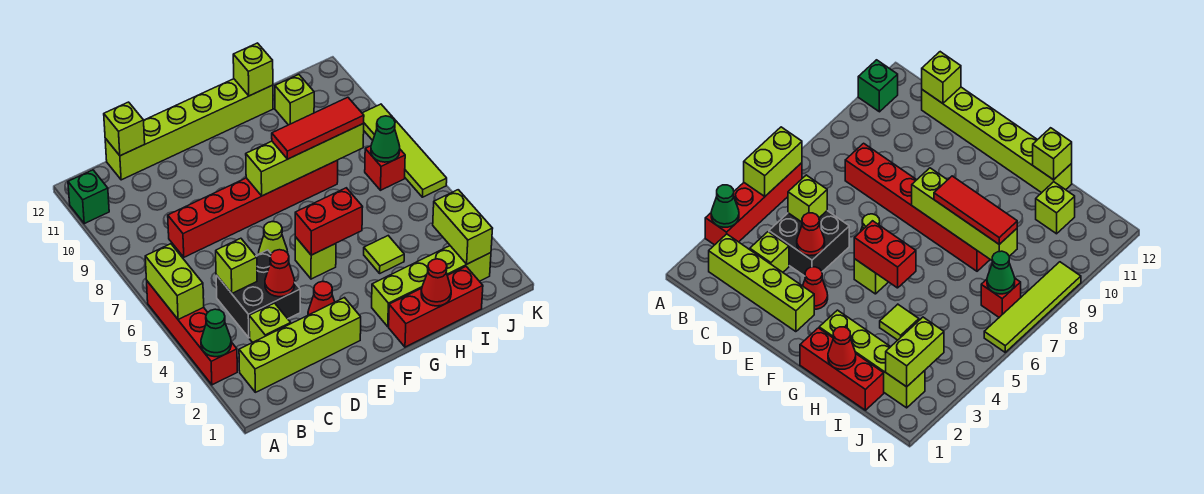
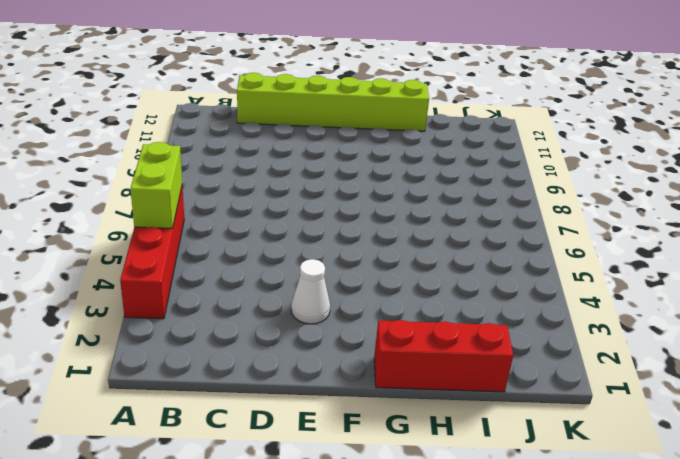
white 1x1 cone [291,259,330,324] -> red 1x1 cone [308,281,335,315]
none -> green 1x1 brick [68,170,109,224]
none -> lime 1x4 brick [239,298,361,392]
none -> lime 1x1 brick [249,303,291,342]

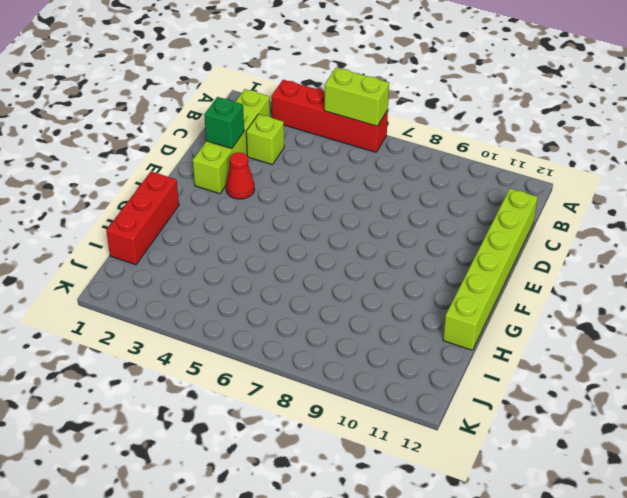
green 1x1 brick [204,97,244,149] -> green 1x1 brick moved to [68,170,109,224]
none -> black 2x2 brick [216,250,300,338]
none -> red 1x6 brick [168,160,338,257]
none -> lime 1x1 cone [259,222,288,254]

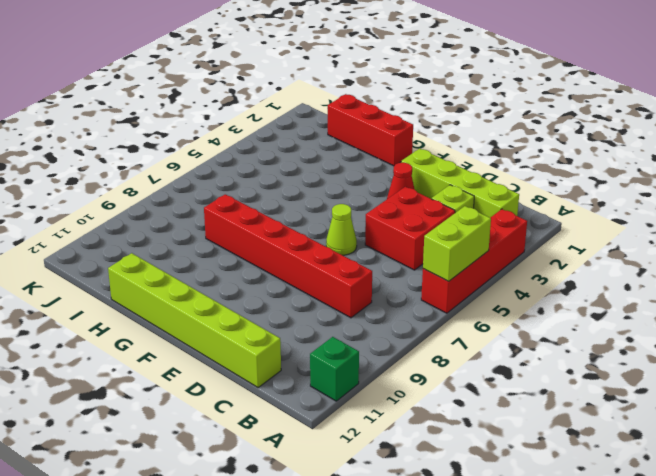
red 2x2 brick [365,187,455,270] -> black 2x2 brick [216,250,300,338]
none -> lime 1x1 brick [295,237,336,279]
none -> lime 1x4 brick [372,246,491,327]
none -> lime 1x1 tile [364,236,404,273]

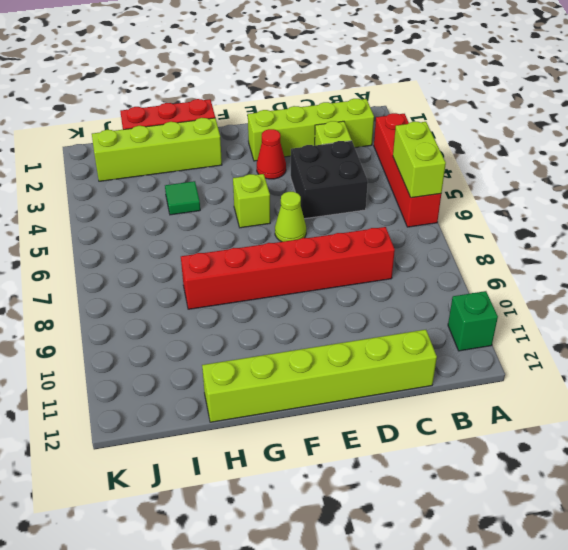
green 1x1 tile [165,181,200,215] -> lime 1x1 tile [364,236,404,273]
none -> lime 1x1 brick [275,75,314,125]
none -> red 1x1 brick [365,146,405,190]
none -> lime 1x4 tile [362,104,447,197]

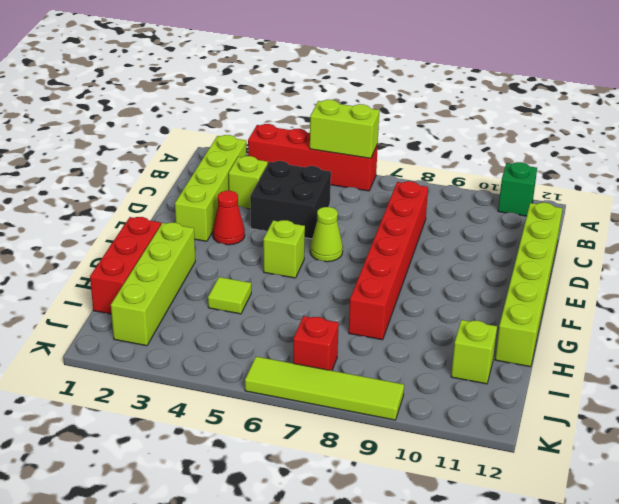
none -> green 1x1 cone [201,309,231,357]
none -> lime 1x1 brick [216,238,257,293]
none -> lime 1x1 brick [104,102,145,156]

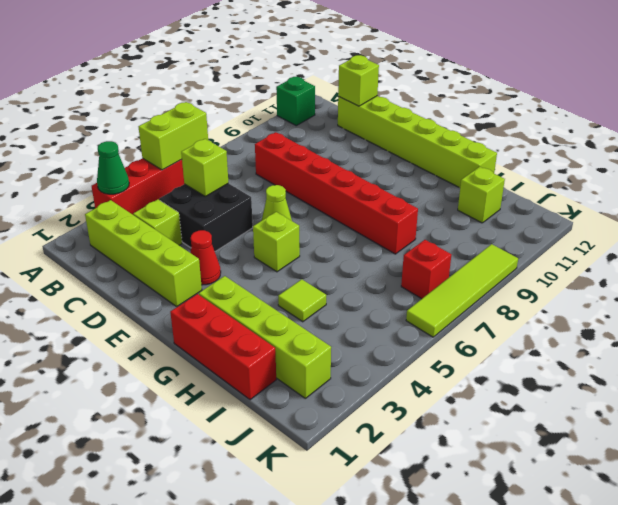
none -> red 1x1 cone [265,250,295,297]
none -> red 1x2 brick [295,188,363,255]
none -> lime 1x4 brick [246,124,364,196]

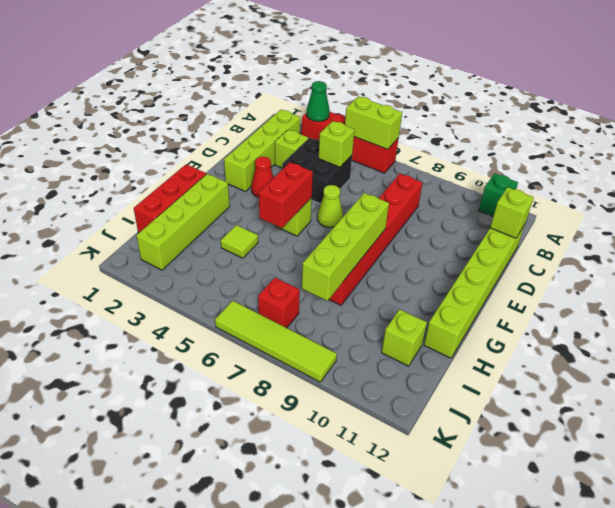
none -> red 1x1 cone [265,250,295,297]
none -> red 1x1 cone [421,259,451,306]
none -> lime 1x1 brick [233,43,273,96]

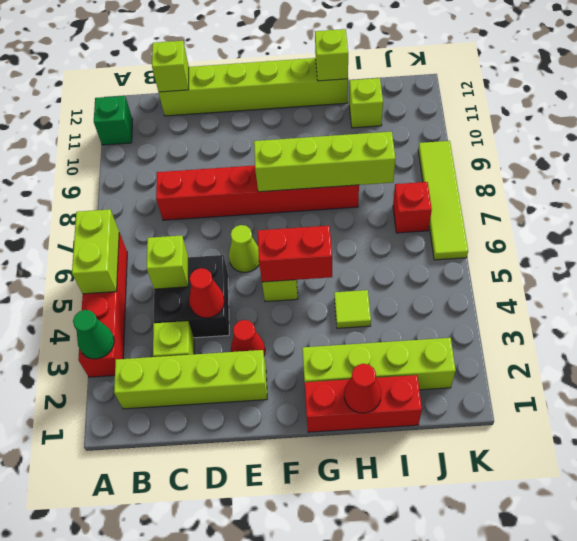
none -> lime 1x2 brick [433,190,493,264]
none -> green 1x1 cone [371,116,400,162]
none -> red 1x3 tile [272,97,364,159]

